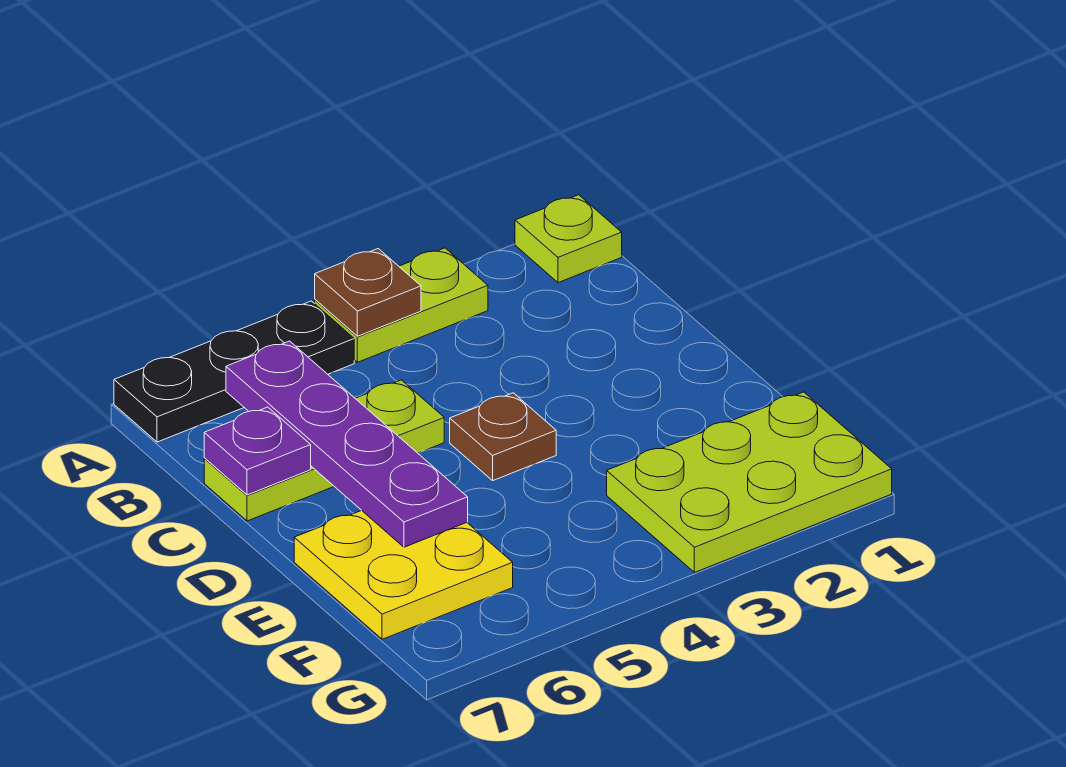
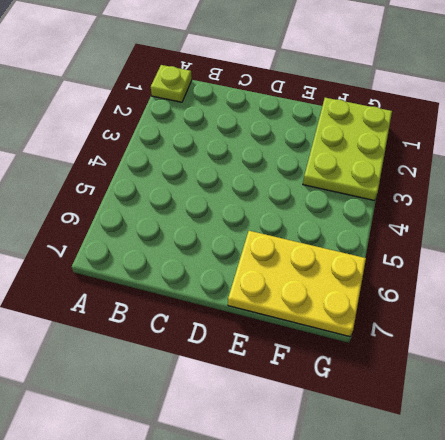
yellow 2x3 plate [228,231,366,337] -> yellow 2x2 plate [294,511,513,639]
none -> lime 1x2 plate [315,248,488,362]
none -> black 1x3 plate [114,301,354,442]

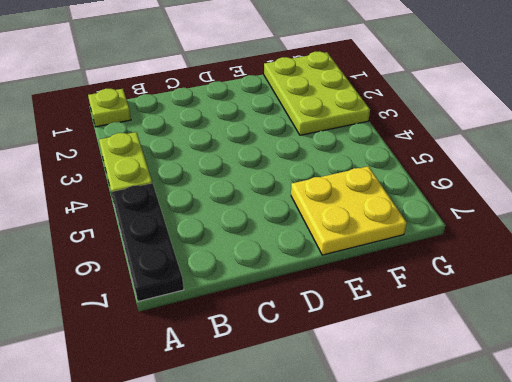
none -> lime 1x3 plate [204,380,444,521]
none -> brown 1x1 plate [450,393,556,480]

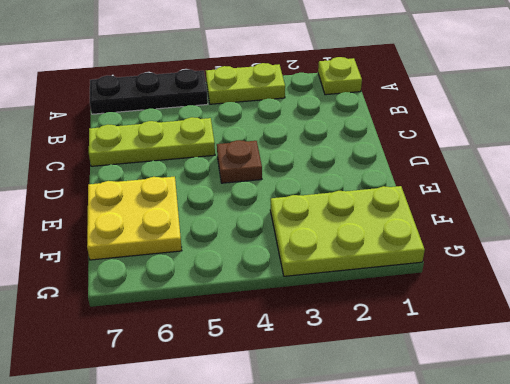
none -> brown 1x1 plate [315,249,421,336]
none -> purple 1x4 plate [226,341,468,547]

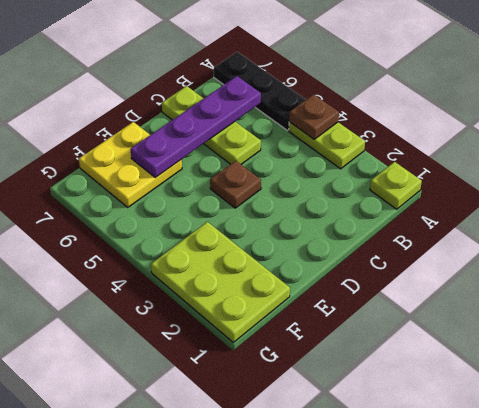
none -> purple 1x1 plate [204,407,311,495]

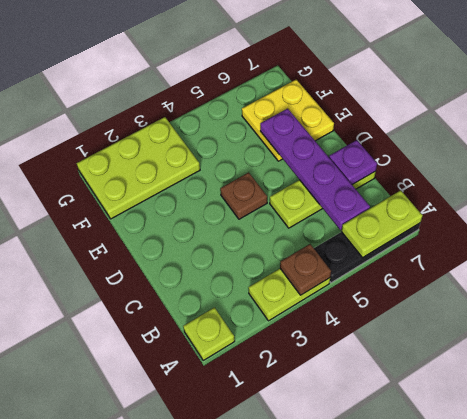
lime 1x2 plate [341,190,422,258] -> none

